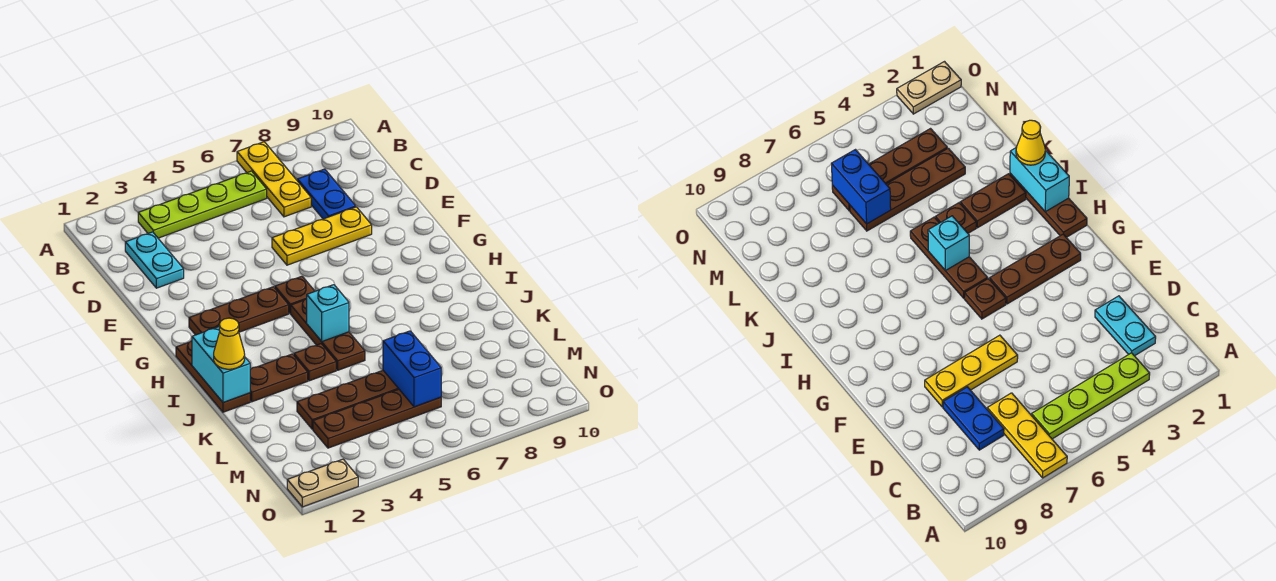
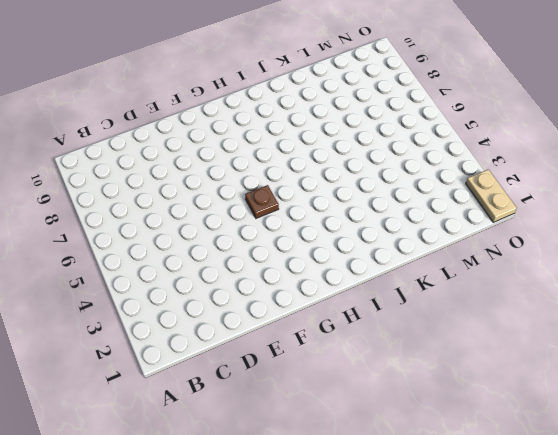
none -> yellow 1x3 plate [237,142,311,217]
none -> lime 1x4 plate [138,171,267,238]
none -> cyan 1x2 plate [125,232,184,288]

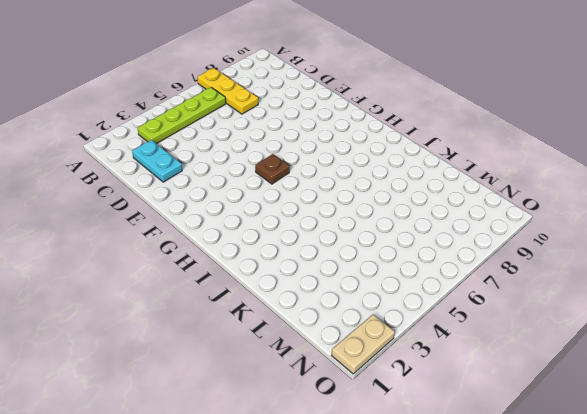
none -> blue 1x2 plate [297,169,356,219]
none -> yellow 1x3 plate [272,207,372,265]
none -> brown 1x3 plate [189,287,289,335]

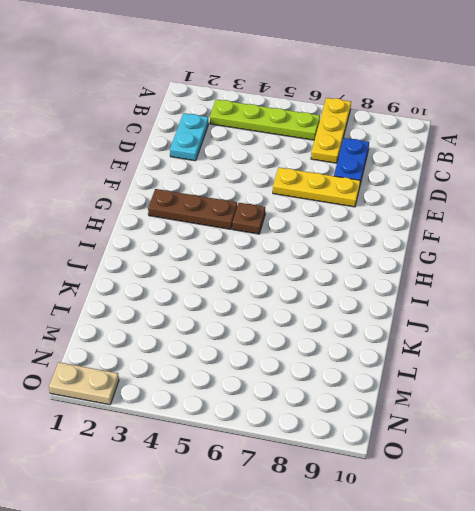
none -> brown 1x3 plate [176,341,250,412]
none -> brown 1x3 plate [291,299,365,370]
none -> brown 1x2 plate [250,354,308,402]

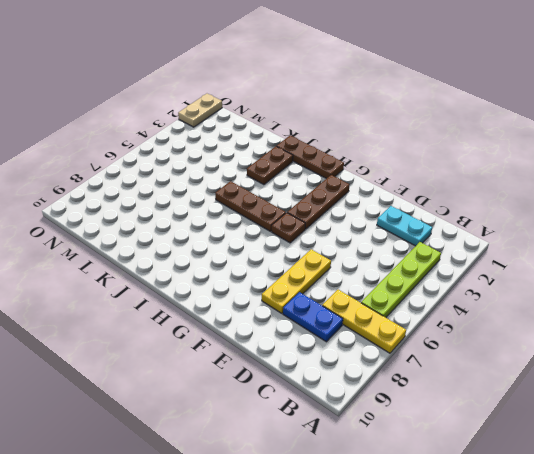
none -> brown 1x1 plate [294,344,336,381]
none -> brown 1x4 plate [297,370,399,429]
none -> brown 1x4 plate [313,389,441,448]

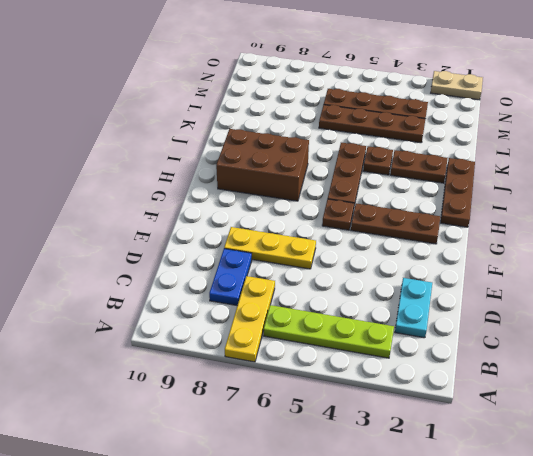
brown 2x3 brick [216,129,309,201] -> none
none -> cyan 1x2 brick [192,327,250,403]
none -> cyan 1x1 brick [307,285,349,341]
none -> blue 1x2 brick [383,331,441,407]

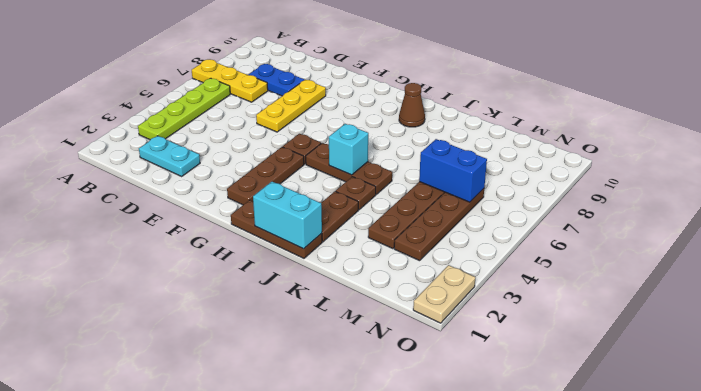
brown 1x1 cone [399,83,425,127] -> none
none -> yellow 1x1 cone [214,318,245,369]

